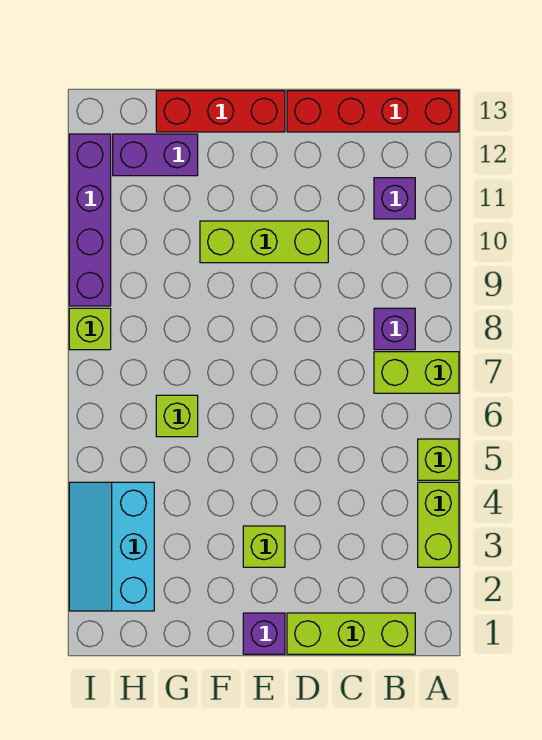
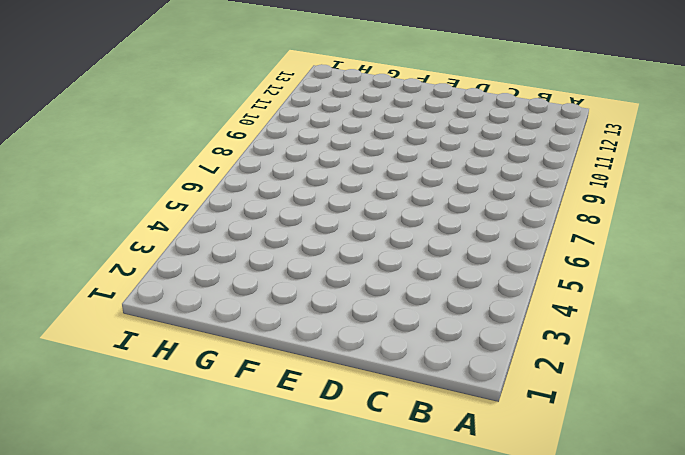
none -> lime 1x2 brick [418,482,459,567]
none -> lime 1x1 brick [418,439,459,480]
none -> lime 1x2 brick [374,352,459,393]

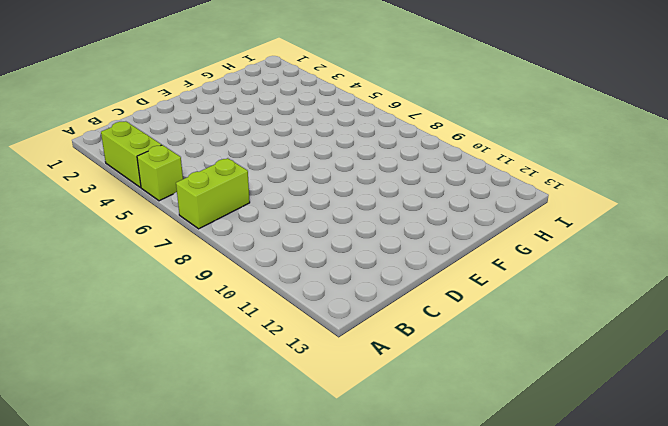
none -> red 1x4 brick [287,91,459,132]
none -> lime 1x3 brick [287,613,415,654]
none -> purple 1x1 brick [374,308,415,350]

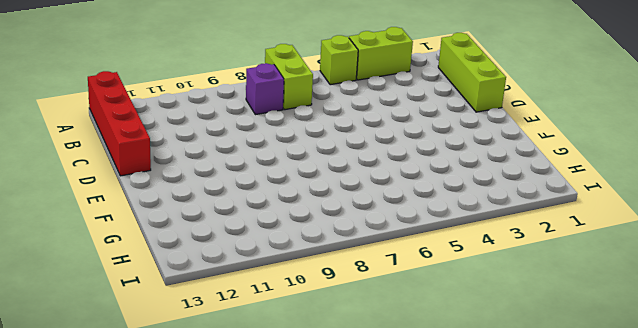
none -> purple 1x1 brick [374,178,415,219]
none -> lime 1x3 brick [200,221,328,263]
none -> purple 1x1 brick [243,613,285,654]

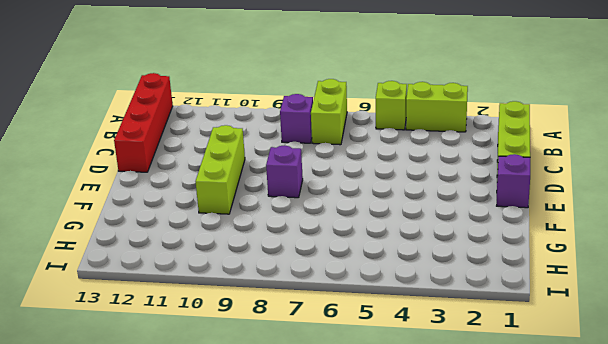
purple 1x1 brick [266,145,303,198] -> purple 1x1 brick moved to [374,178,415,219]
none -> lime 1x1 brick [243,526,285,567]
none -> red 1x3 brick [156,91,285,132]
none -> lime 1x1 brick [156,395,198,437]

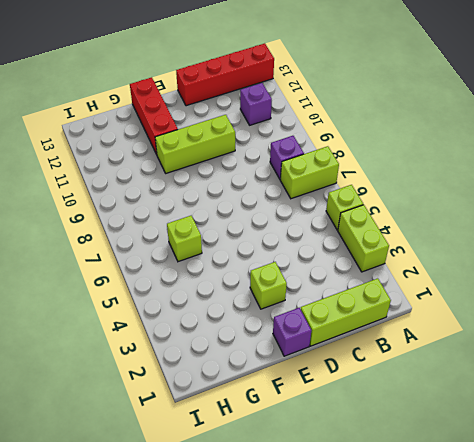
red 1x3 brick [130,77,178,154] -> red 1x3 brick turned to [156,91,285,132]
none -> purple 1x2 brick [113,134,198,176]
none -> cyan 2x3 slope [69,482,154,611]
none -> lime 1x1 brick [69,308,111,350]

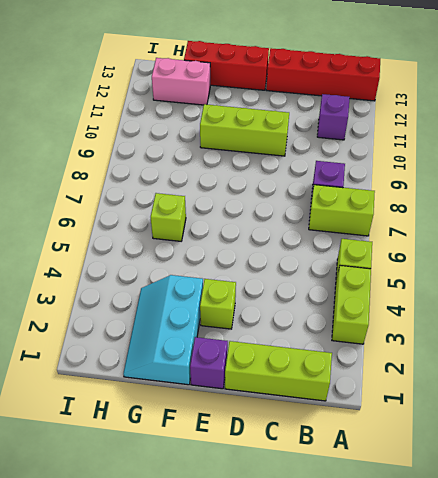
cyan 2x3 slope [123,275,203,385] -> cyan 2x3 slope moved to [69,482,154,611]
pink 1x2 brick [152,58,210,105] -> purple 1x2 brick [113,134,198,176]
none -> lime 1x1 brick [69,308,111,350]
none -> purple 1x4 brick [69,134,111,306]

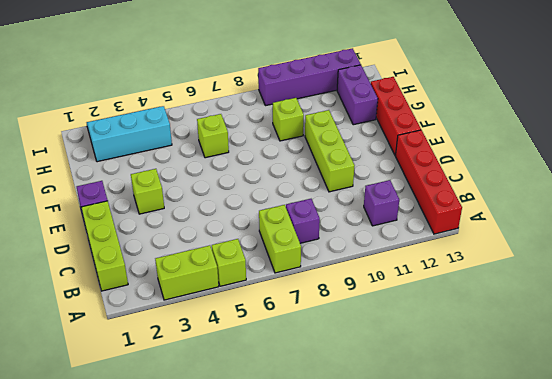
lime 1x1 brick [273,98,304,141] -> lime 1x1 brick moved to [69,308,111,350]

